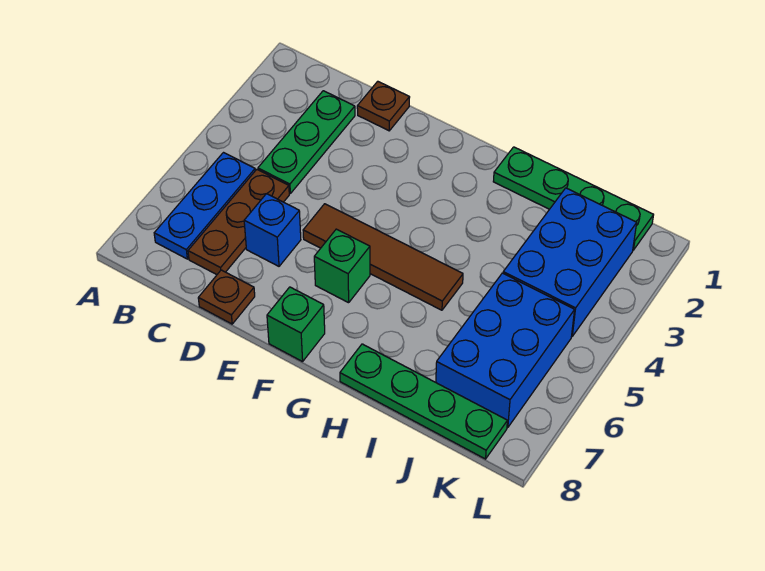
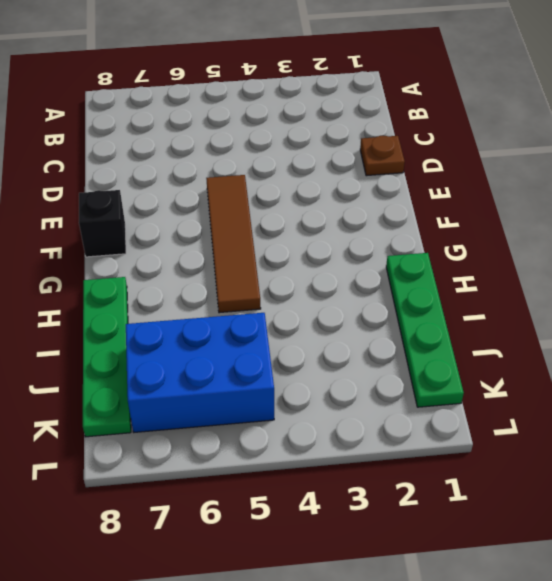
black 1x1 brick [79,190,126,257] -> green 1x1 brick [267,287,325,362]
none -> blue 1x3 plate [154,153,255,259]
none -> green 1x3 plate [258,91,355,193]
none -> brown 1x3 plate [188,170,289,275]

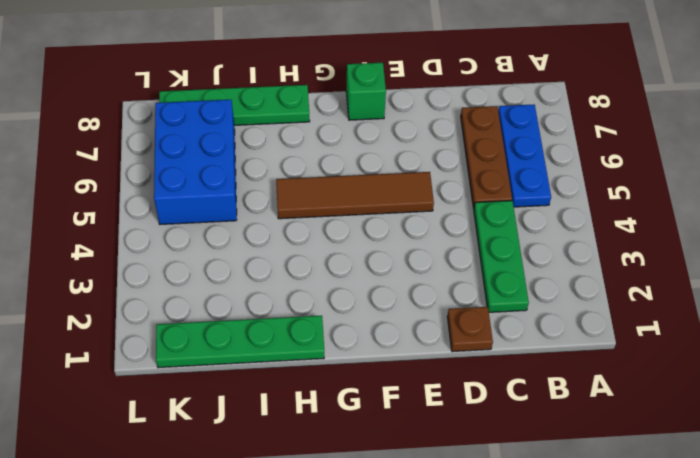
none -> blue 1x1 brick [244,194,301,266]
none -> brown 1x1 plate [198,270,255,324]
none -> green 1x1 brick [314,229,370,303]

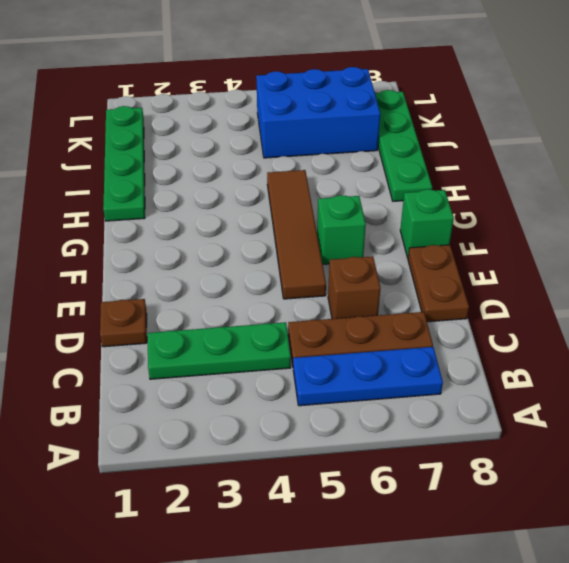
brown 1x1 brick [328,256,381,319] -> blue 1x1 brick [244,194,301,266]
brown 1x2 plate [408,245,469,322] -> brown 1x1 plate [198,270,255,324]
none -> blue 2x3 brick [503,188,637,336]

